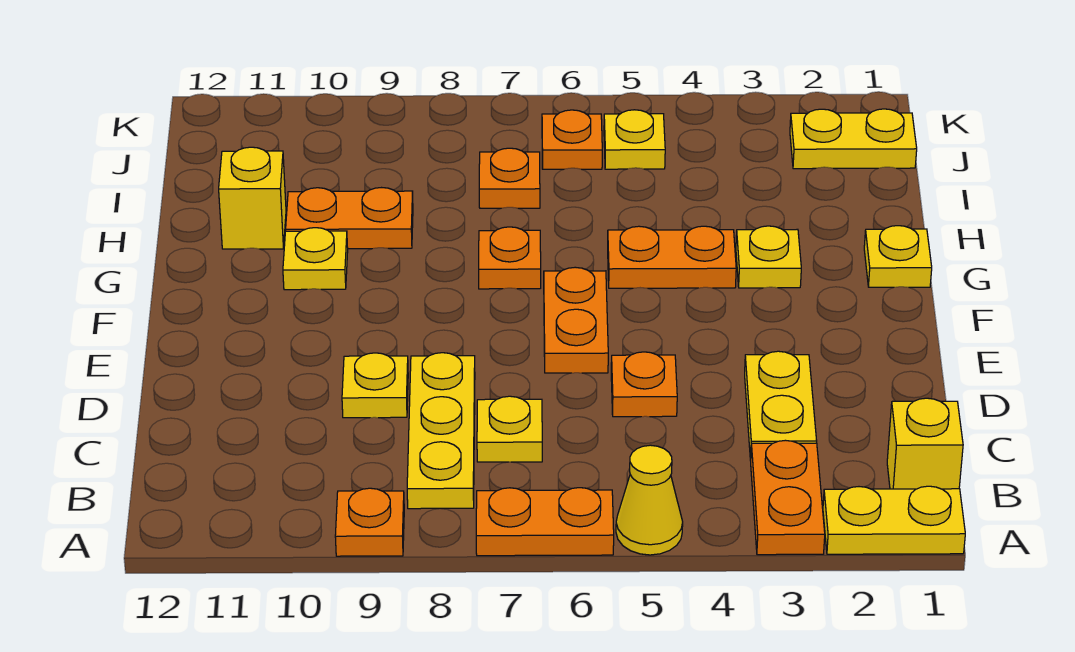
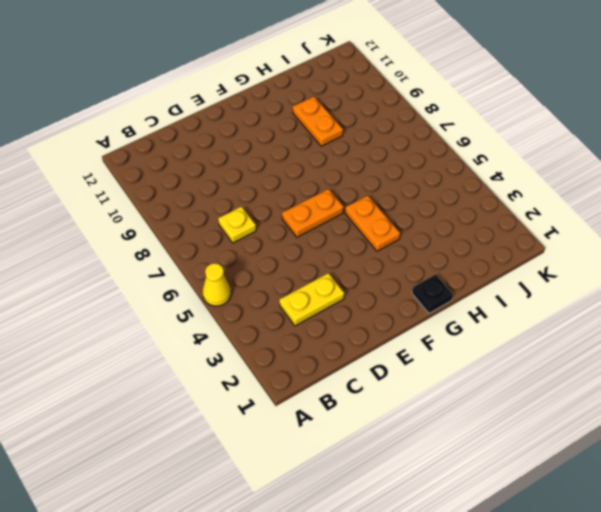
black 1x1 plate [412,274,453,313] -> yellow 1x1 plate [864,226,932,287]
none -> yellow 1x2 plate [823,486,965,554]
none -> orange 1x2 plate [751,440,825,555]
none -> orange 1x2 plate [476,488,614,556]

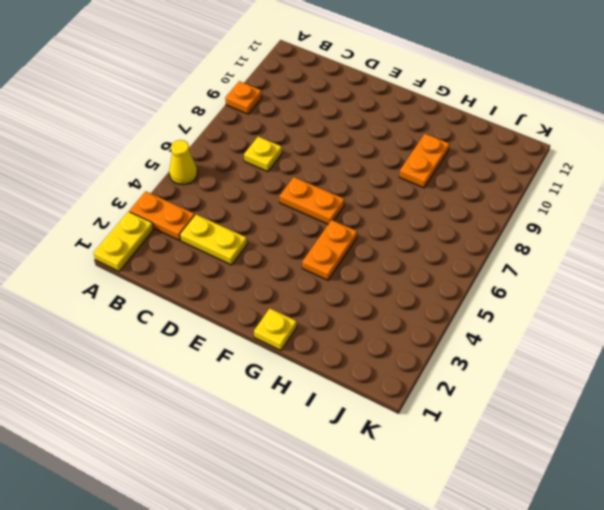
none -> orange 1x2 plate [476,488,614,556]
none -> yellow 1x1 brick [887,398,963,489]
none -> yellow 1x3 plate [407,353,475,509]

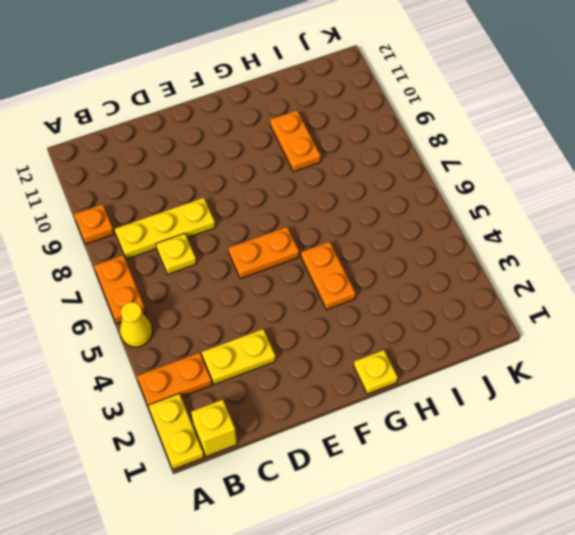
none -> orange 1x1 plate [611,352,677,417]
none -> yellow 1x1 plate [342,353,408,418]
none -> yellow 1x1 plate [736,226,801,288]

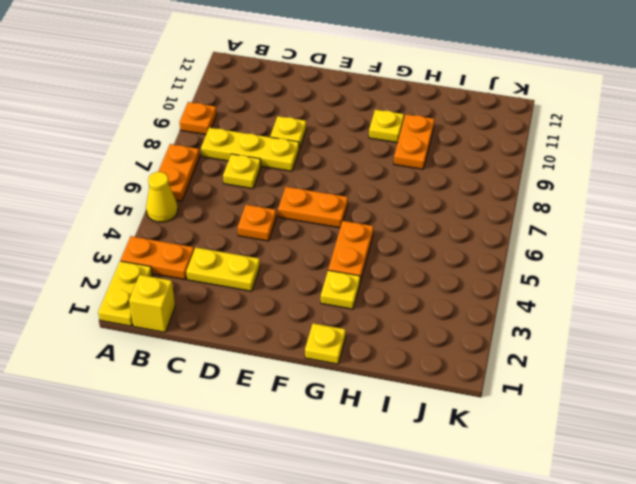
none -> orange 1x1 plate [479,227,541,289]
none -> yellow 1x1 brick [219,147,286,249]
none -> orange 1x1 plate [479,148,540,208]

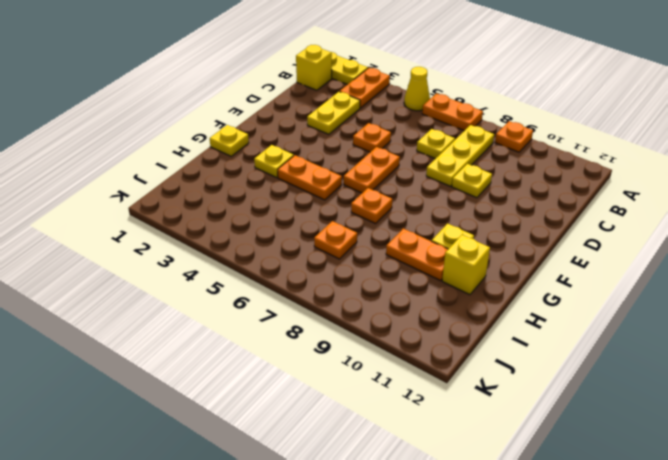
none -> yellow 1x2 plate [790,109,917,169]
none -> yellow 1x1 plate [604,110,665,169]
none -> orange 1x1 plate [542,110,602,169]

